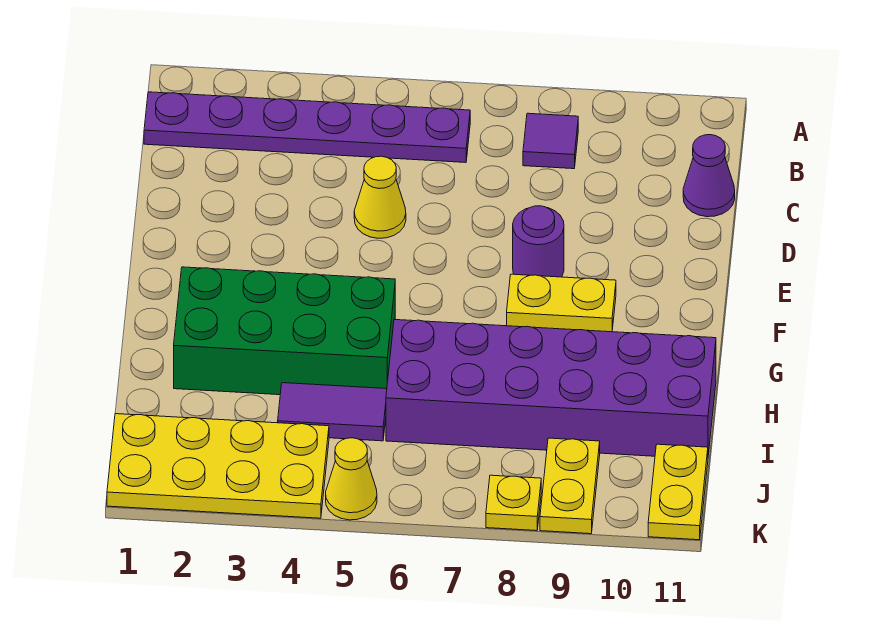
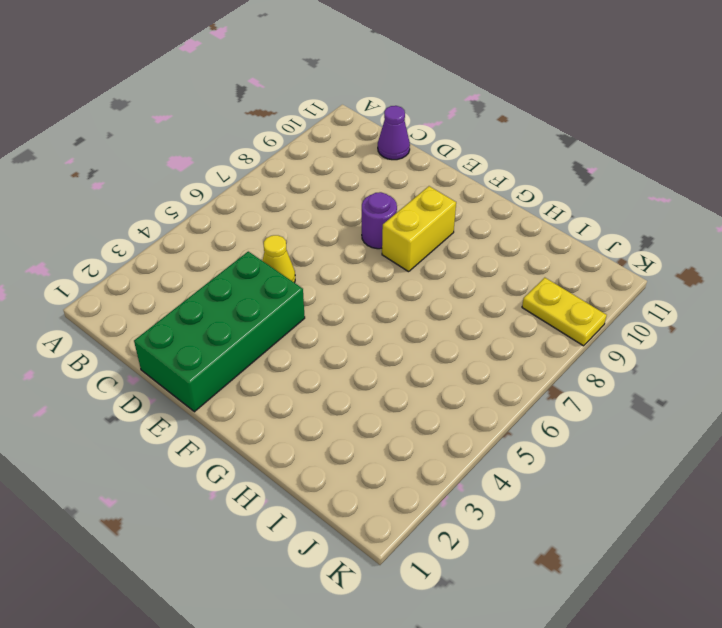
green 2x4 brick [134,252,305,412] -> green 2x4 brick moved to [174,267,395,395]
yellow 1x2 brick [382,186,456,272] -> yellow 1x2 plate [507,274,616,332]
none -> purple 1x6 plate [144,92,470,163]
none -> purple 1x1 tile [523,113,578,169]
none -> purple 2x6 brick [386,320,716,456]

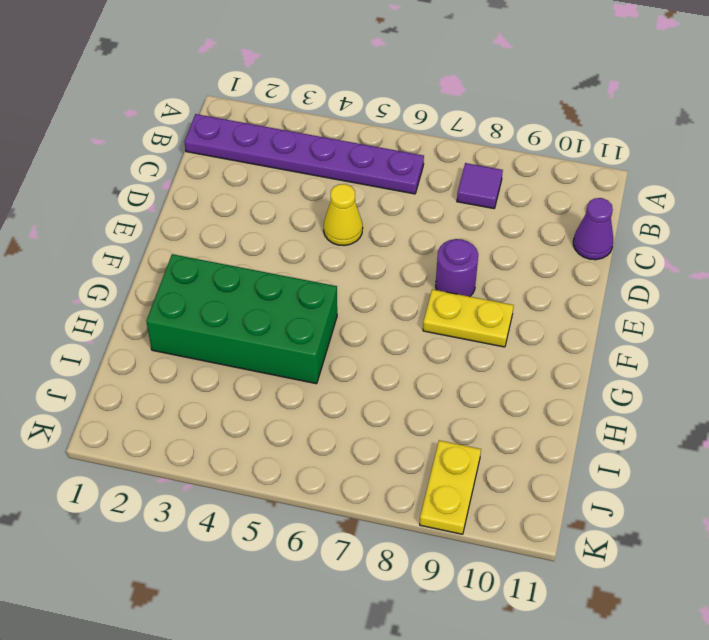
none -> purple 2x6 brick [386,320,716,456]
none -> purple 1x2 tile [278,383,387,441]
none -> yellow 2x4 plate [107,414,329,518]

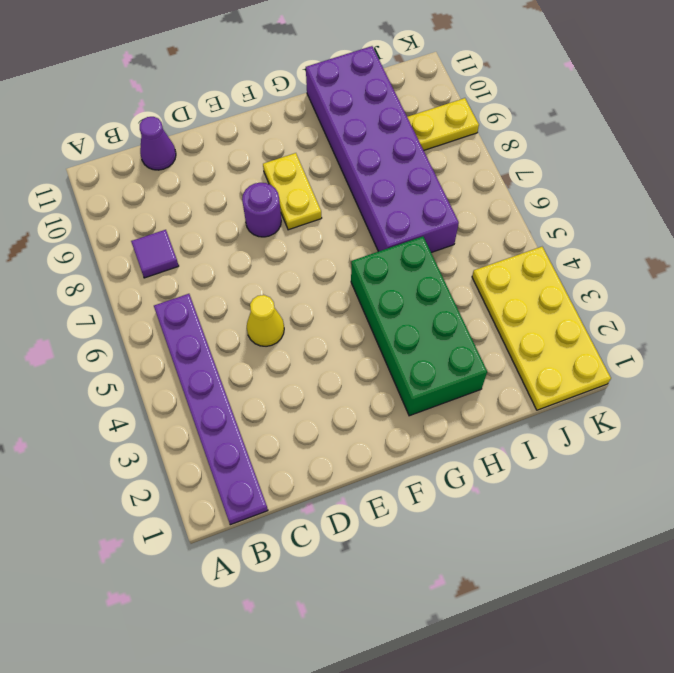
none -> purple 1x2 tile [278,383,387,441]
none -> yellow 1x2 plate [648,444,708,540]
none -> yellow 1x1 cone [326,438,377,520]

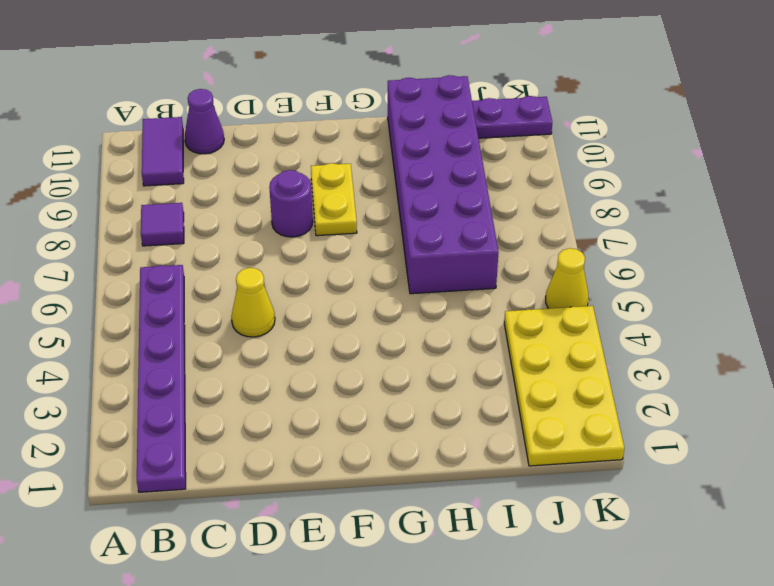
purple 1x2 tile [142,117,184,186] -> purple 1x2 tile moved to [278,383,387,441]
purple 1x2 plate [472,96,552,138] -> yellow 1x2 plate [648,444,708,540]
none -> green 2x4 brick [174,267,395,395]
none -> yellow 1x2 plate [540,438,600,534]
none -> yellow 1x1 plate [486,475,541,531]

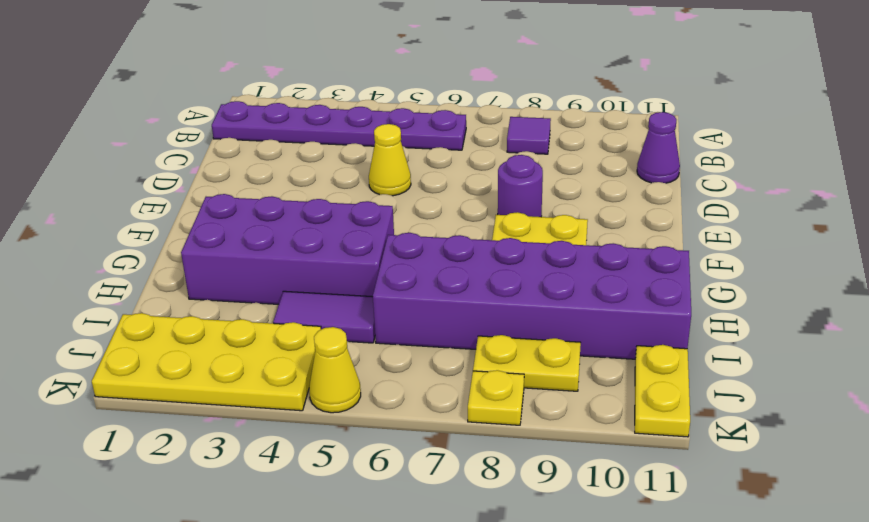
purple 2x4 brick [181,194,394,304] -> green 2x4 brick [174,267,395,395]
yellow 1x2 plate [473,335,581,391] -> yellow 1x2 plate turned to [540,438,600,534]

